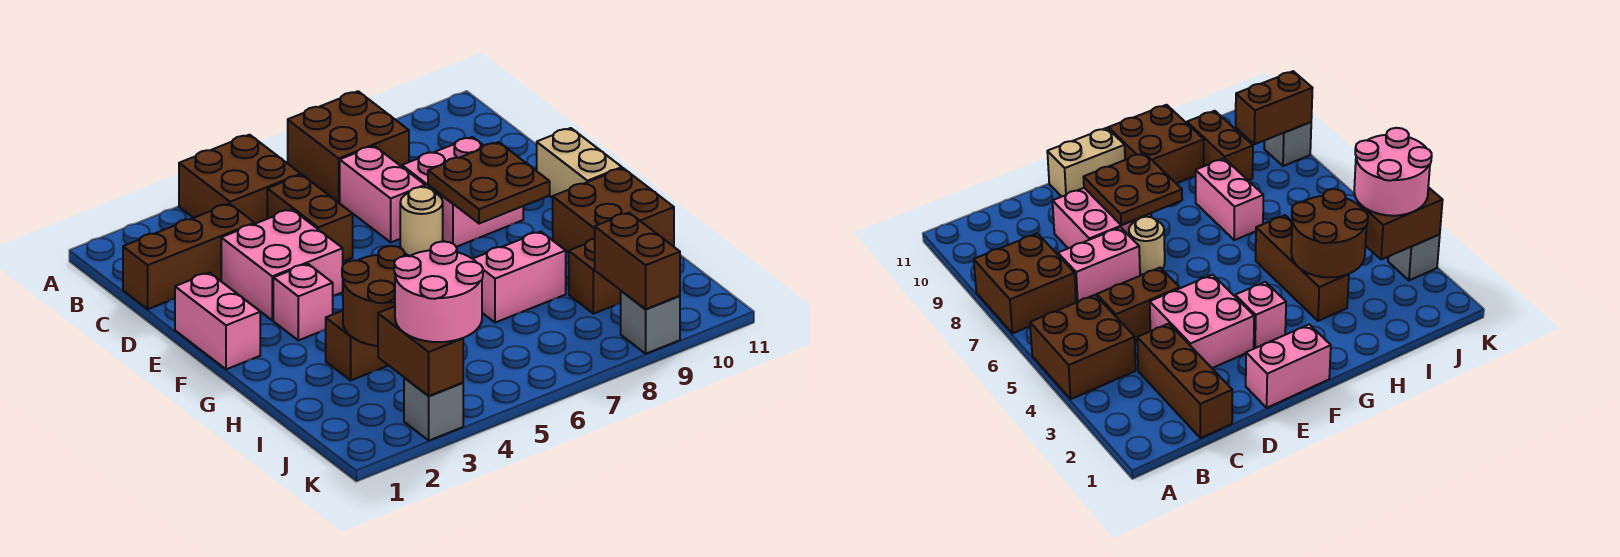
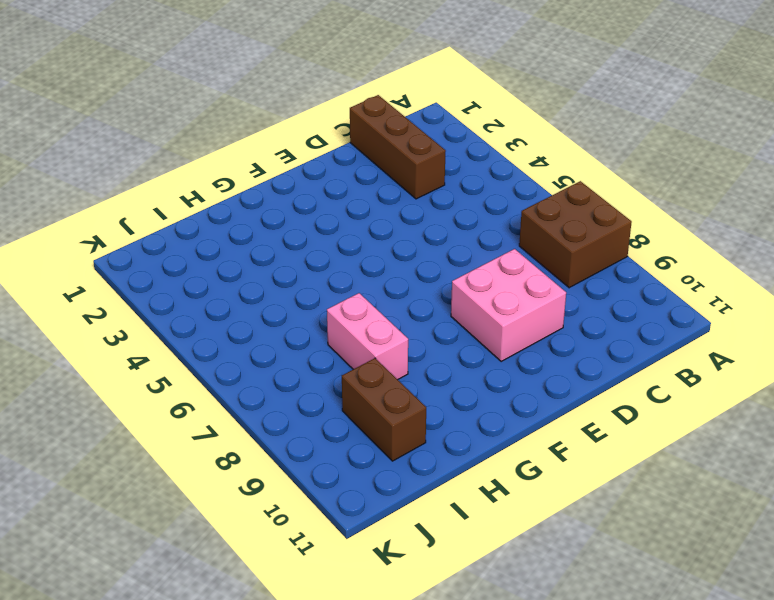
none -> brown 2x2 brick [179,135,301,224]
none -> brown 1x2 brick [267,175,353,261]
none -> pink 1x2 brick [340,146,425,242]

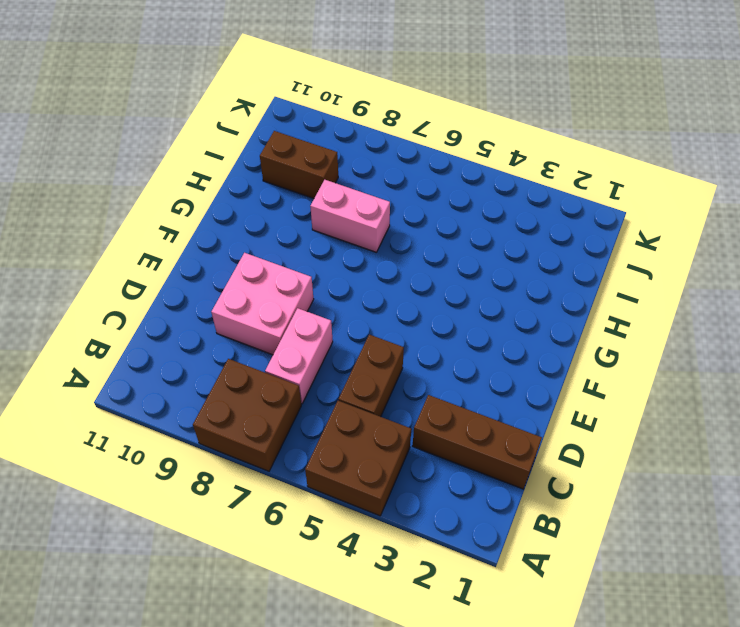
none -> pink 2x2 brick [221,209,343,320]
none -> pink 1x2 brick [175,273,260,369]
none -> tan 1x1 round brick [400,187,443,256]

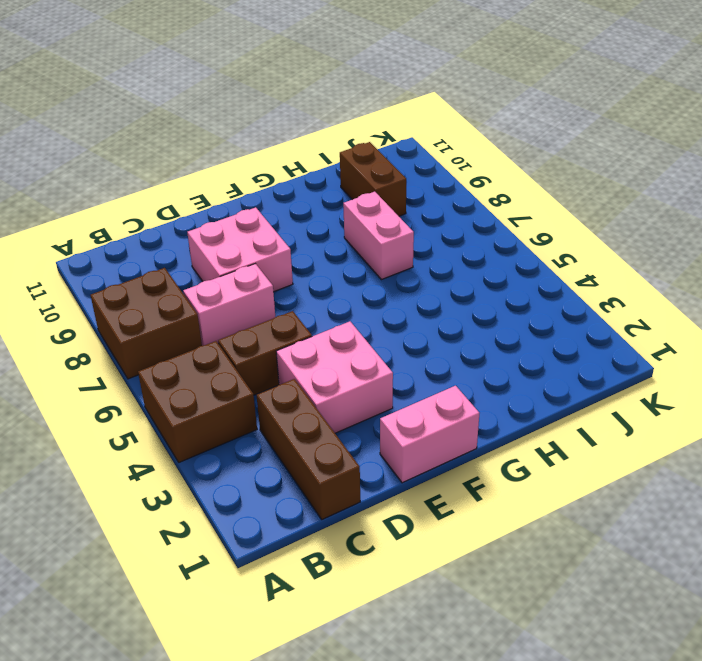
none -> tan 1x1 round brick [400,187,443,256]
none -> tan 1x2 brick [537,128,622,198]
none -> pink 1x1 brick [273,264,333,340]

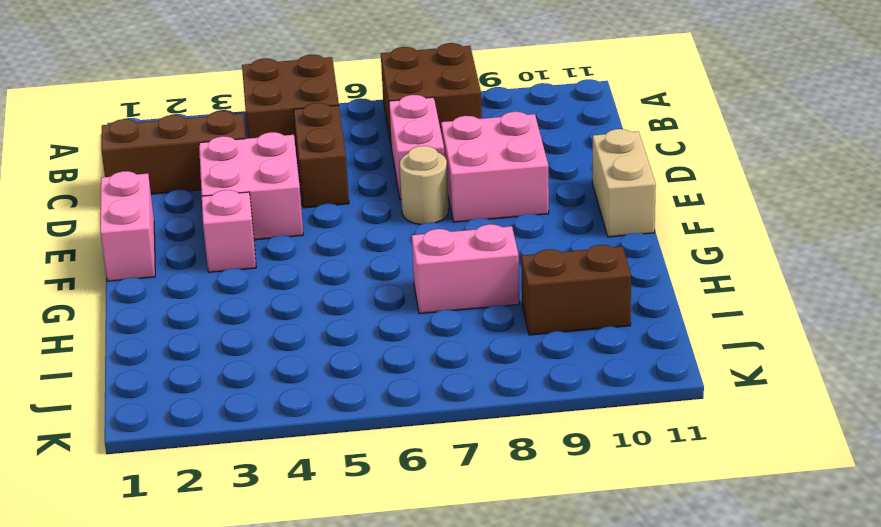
none -> brown 2x2 brick [553,168,674,253]
none -> brown 1x3 brick [326,311,388,380]
none -> grey 1x1 brick [404,378,463,440]

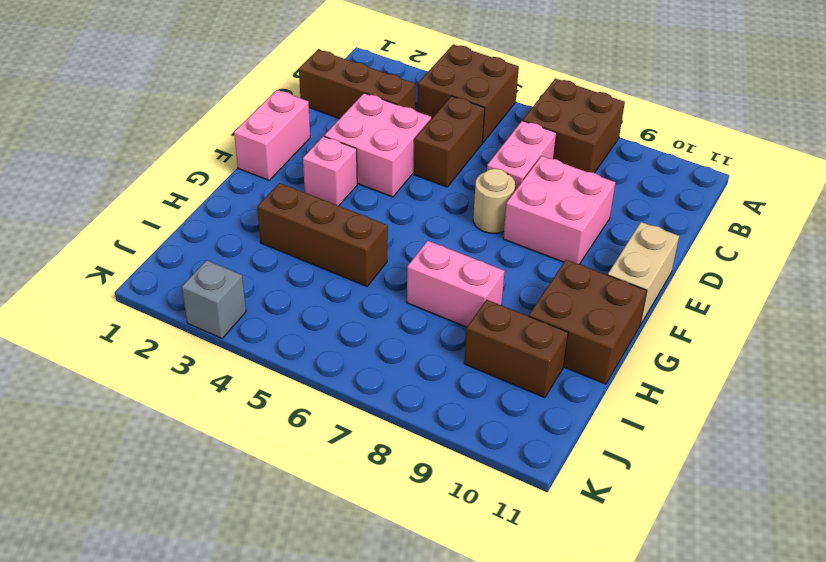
none -> grey 1x1 brick [621,291,680,354]
none -> brown 2x2 plate [428,142,550,224]
none -> brown 2x2 round brick [342,246,405,346]

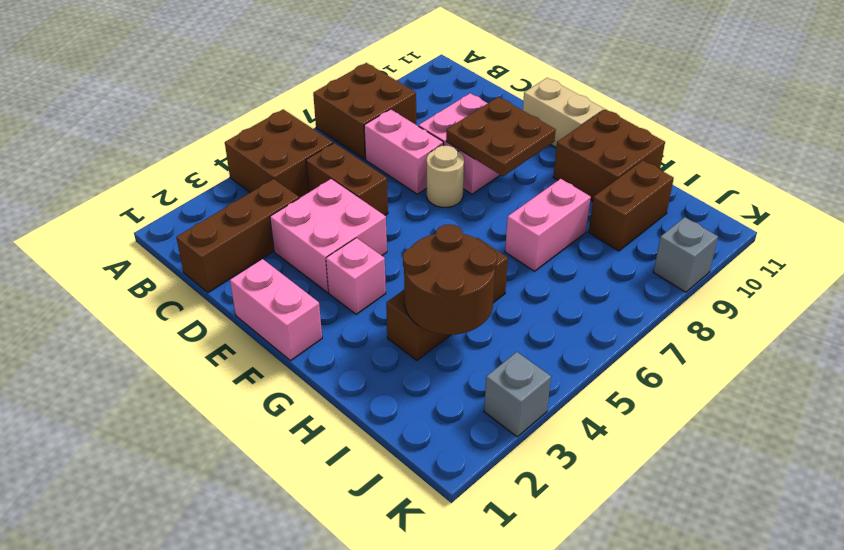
none -> brown 1x2 brick [378,306,463,396]
none -> brown 1x2 brick [595,213,680,309]
none -> pink 2x2 round brick [394,241,483,342]

